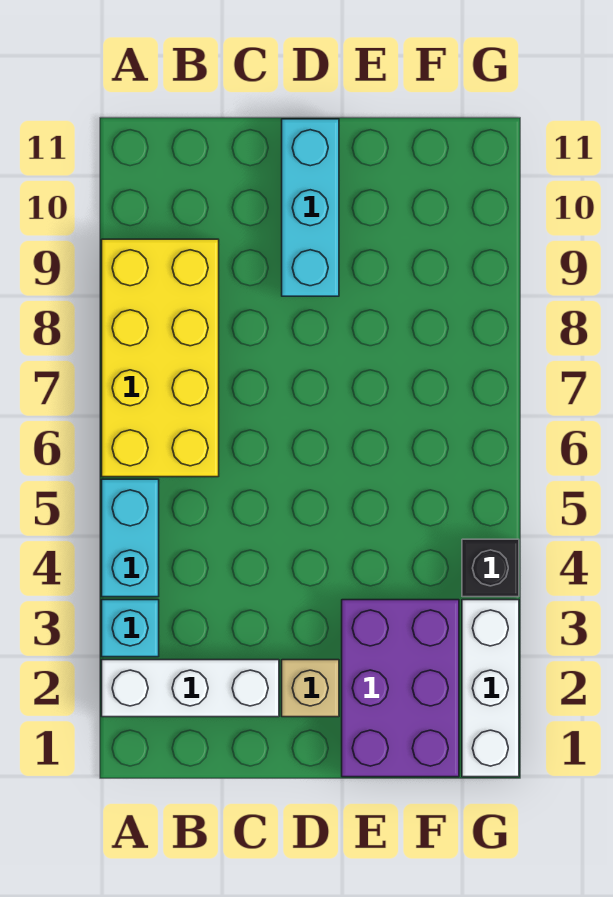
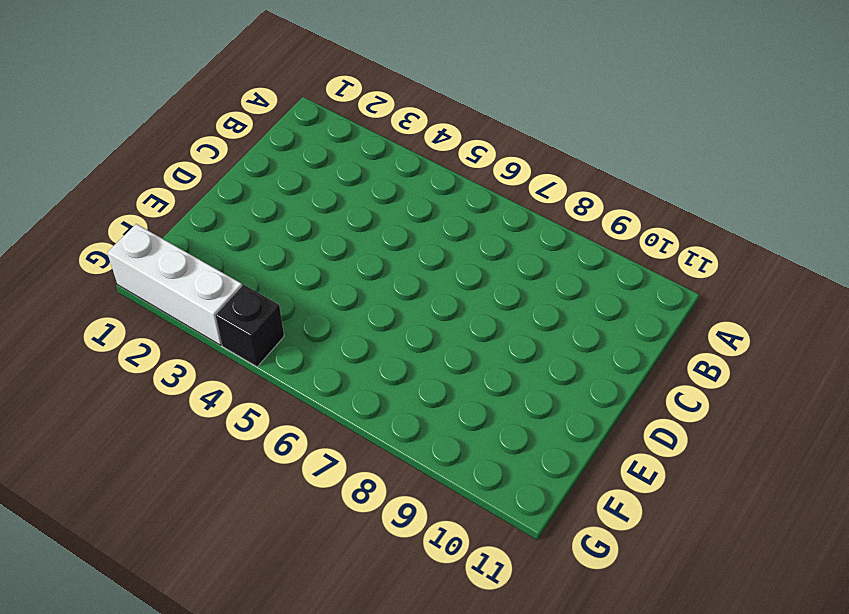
none -> white 1x3 brick [102,660,279,717]
none -> cyan 1x1 brick [102,600,159,657]

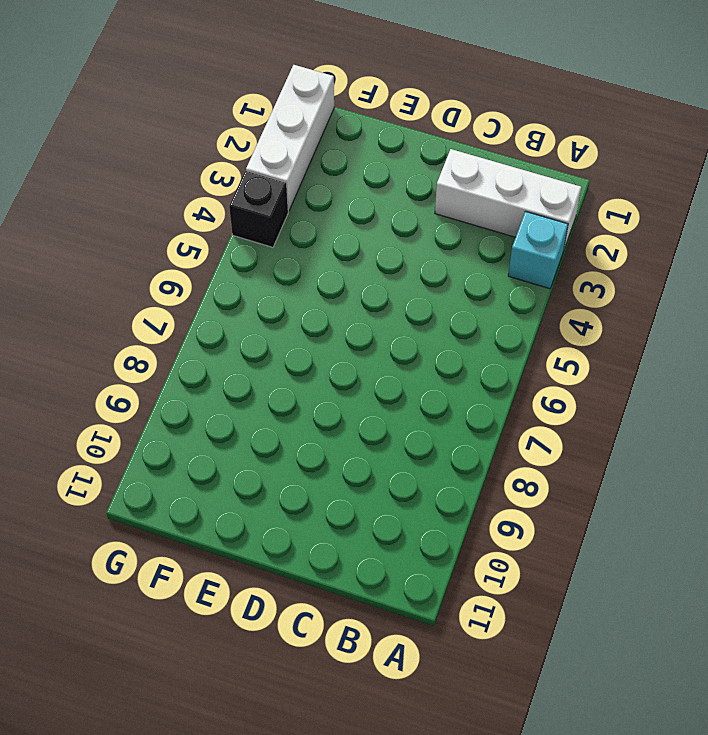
none -> cyan 1x2 brick [102,479,159,597]
none -> yellow 2x4 brick [102,239,219,477]

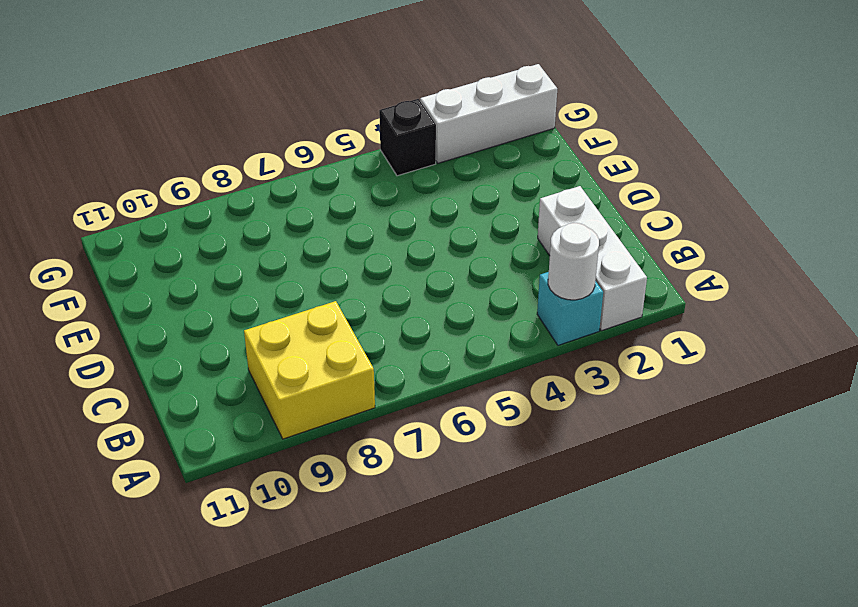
white 1x1 round brick [548,223,599,300] -> none
yellow 2x2 brick [244,301,375,439] -> yellow 2x4 brick [102,239,219,477]
none -> cyan 1x2 brick [102,479,159,597]
none -> tan 1x1 brick [282,660,339,717]

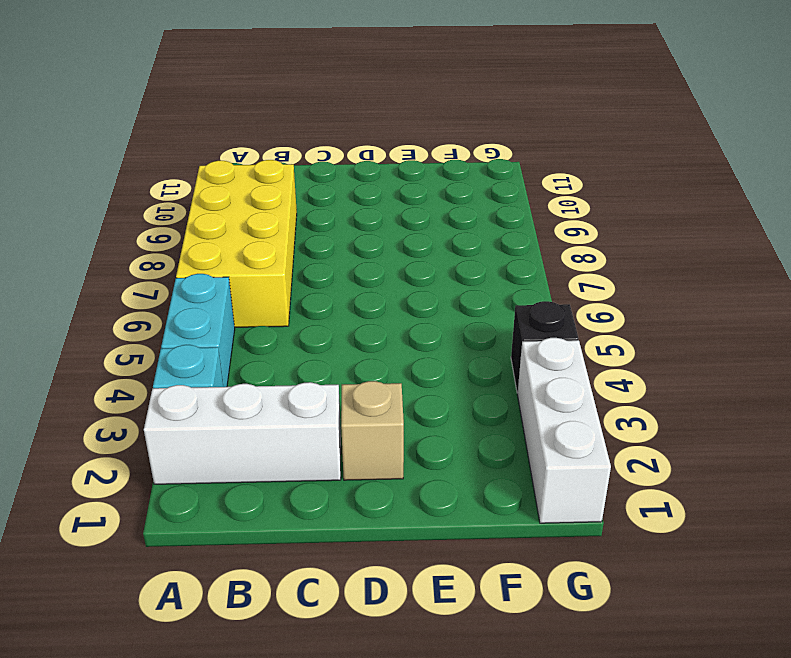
none -> cyan 1x3 brick [282,119,339,296]
none -> purple 2x3 brick [342,600,459,777]

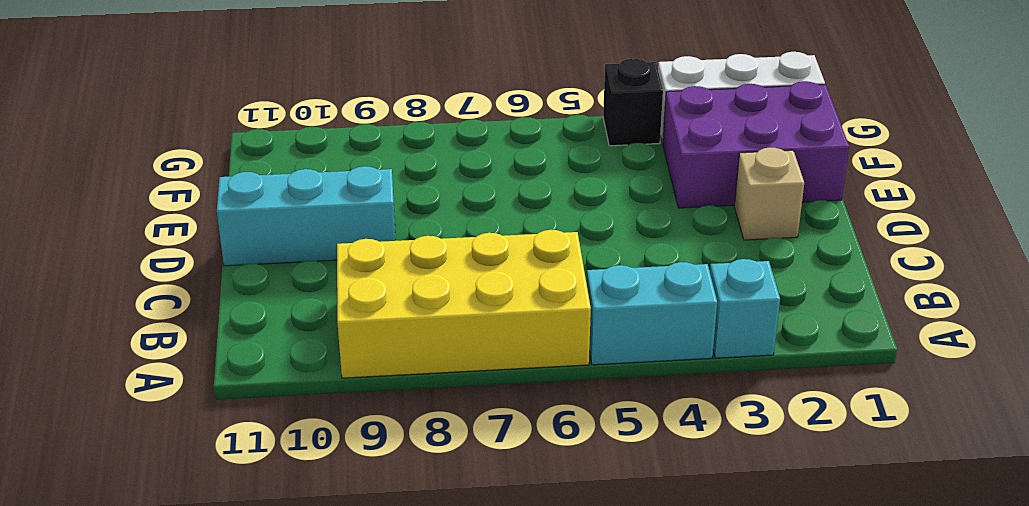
none -> white 1x3 brick [102,660,279,717]

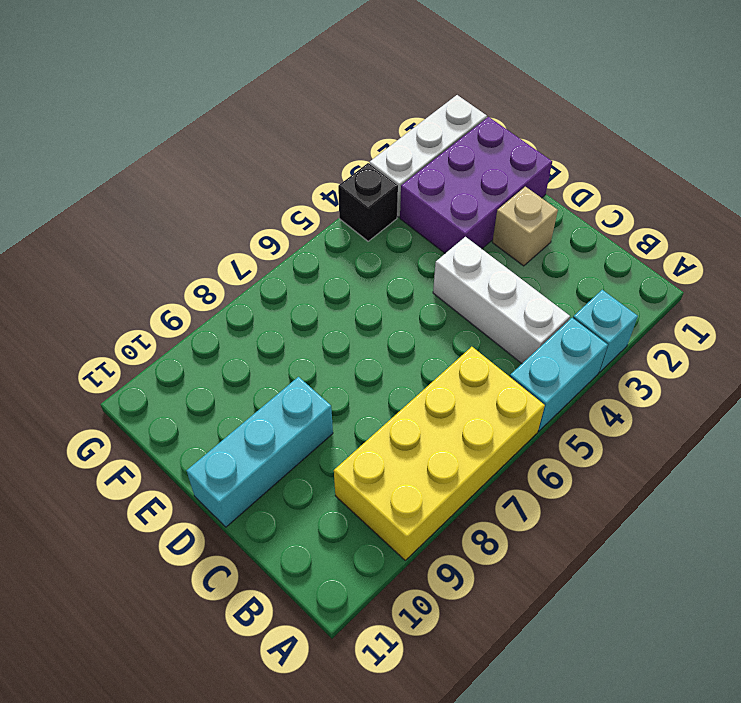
white 1x3 brick [433,237,570,363] -> white 1x3 brick moved to [102,660,279,717]

